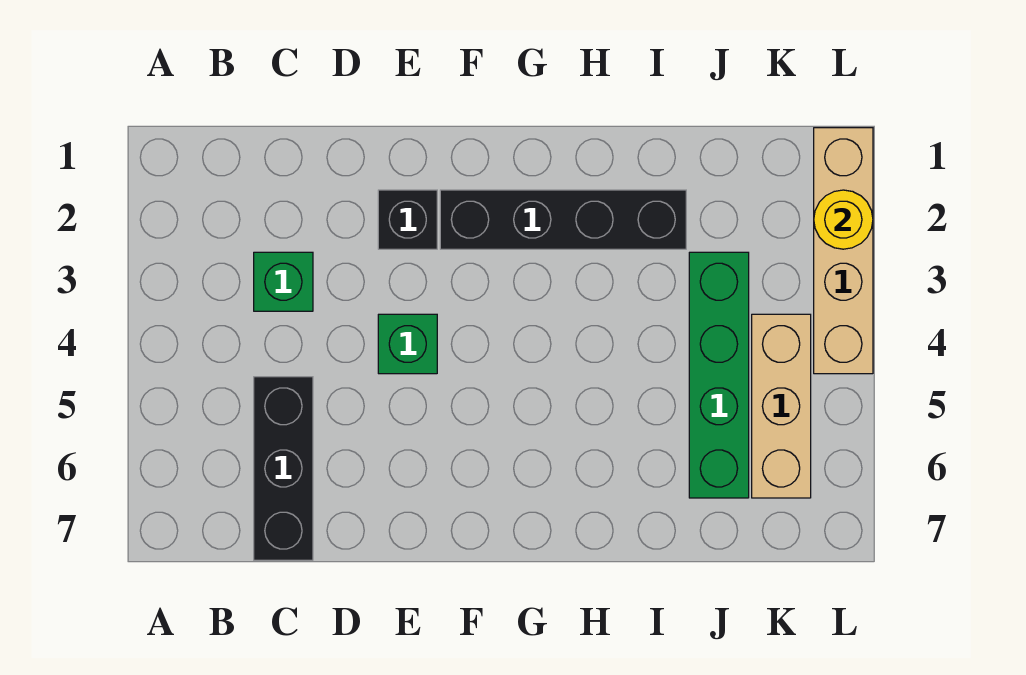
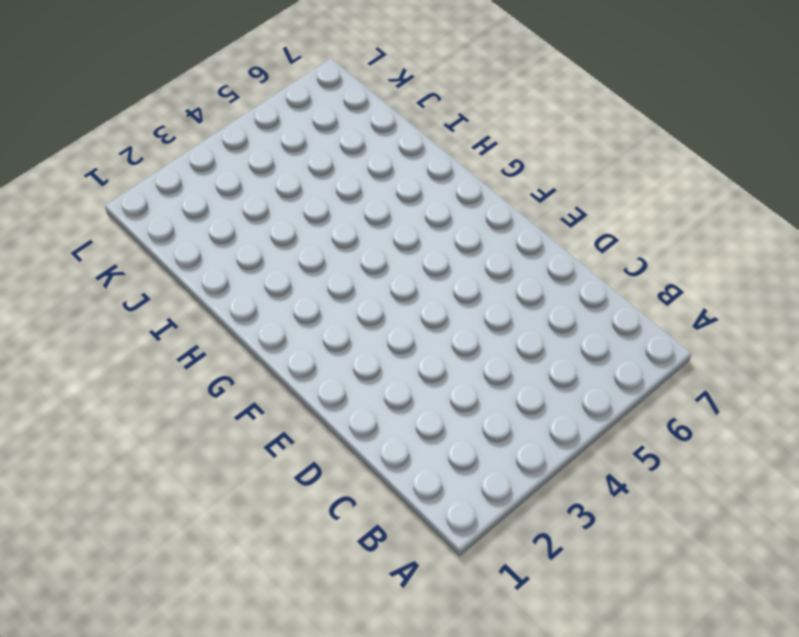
none -> green 1x1 brick [254,252,313,311]
none -> black 1x3 brick [254,377,313,560]

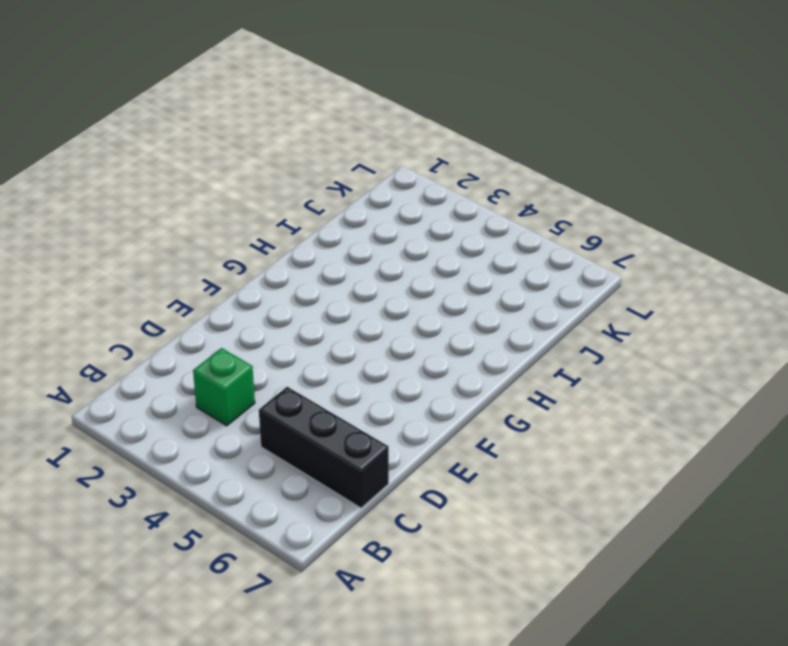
none -> black 1x1 brick [378,190,437,249]
none -> green 1x1 brick [378,314,437,374]

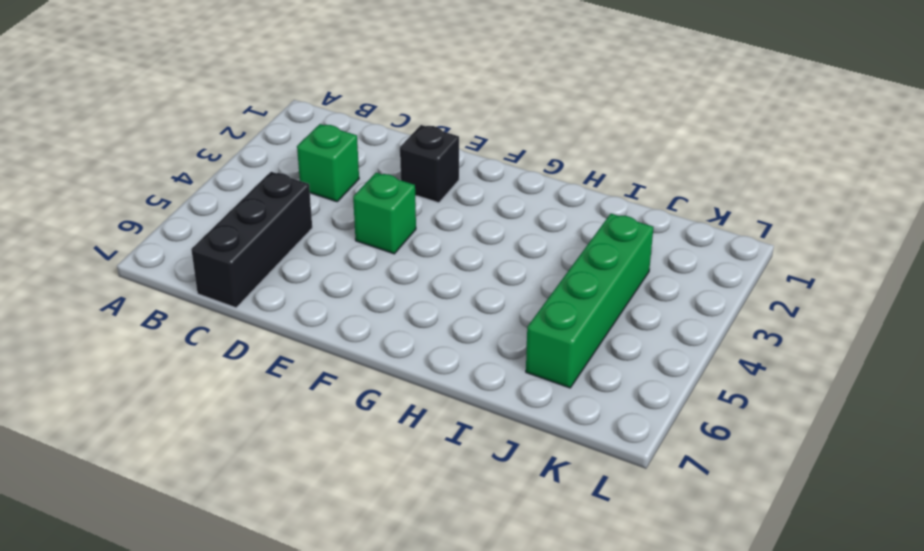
none -> black 1x4 brick [440,190,686,249]
none -> tan 1x3 brick [752,314,811,498]

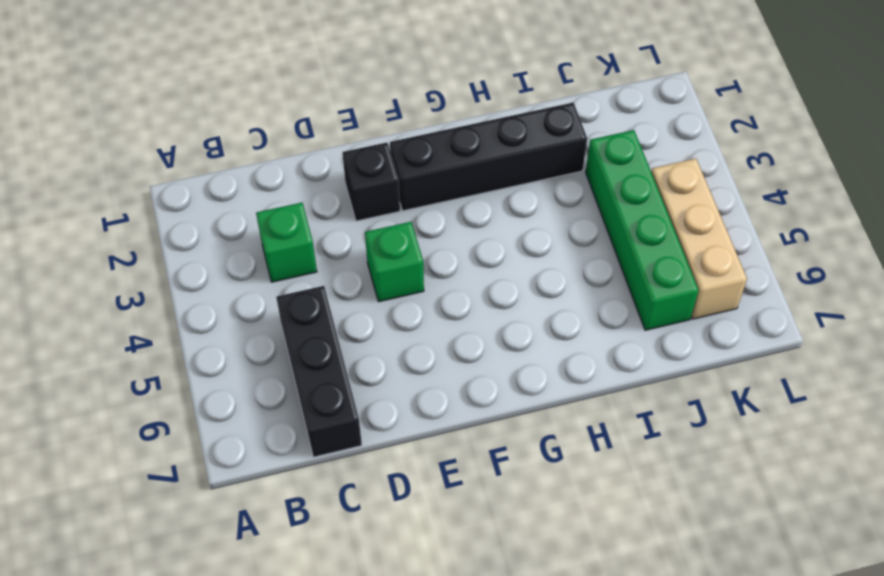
none -> tan 1x4 brick [814,128,873,374]
none -> yellow 1x1 round brick [814,190,873,249]

